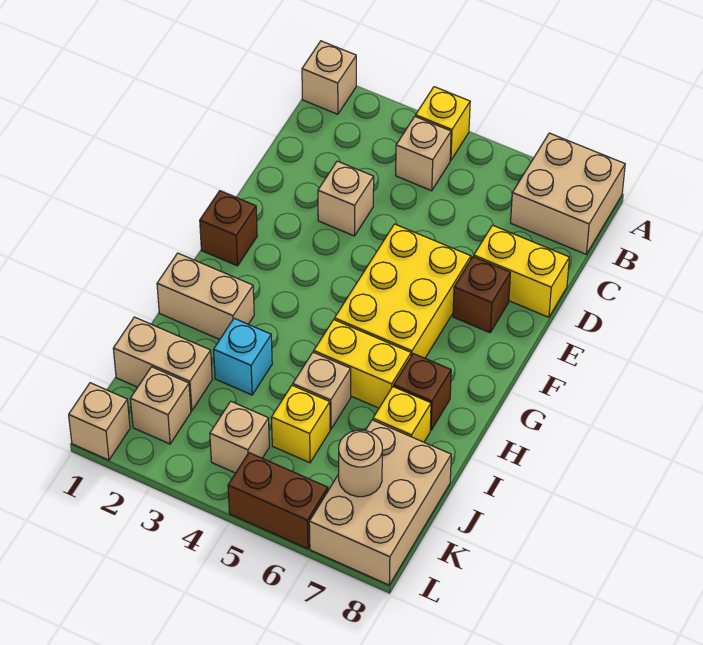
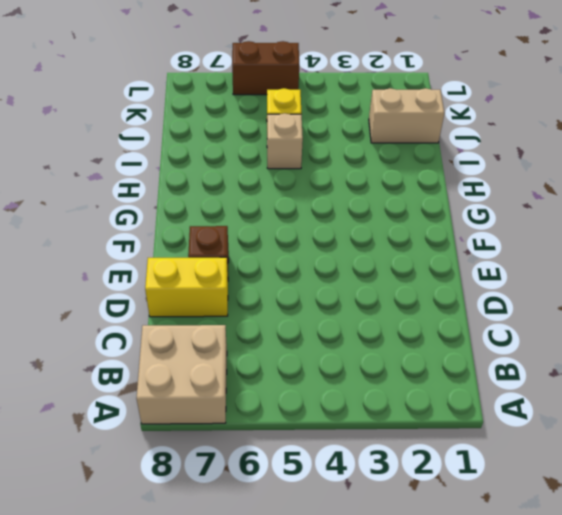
none -> tan 1x1 brick [302,41,356,114]
none -> yellow 1x1 brick [416,87,470,161]
none -> tan 1x1 brick [396,116,451,191]

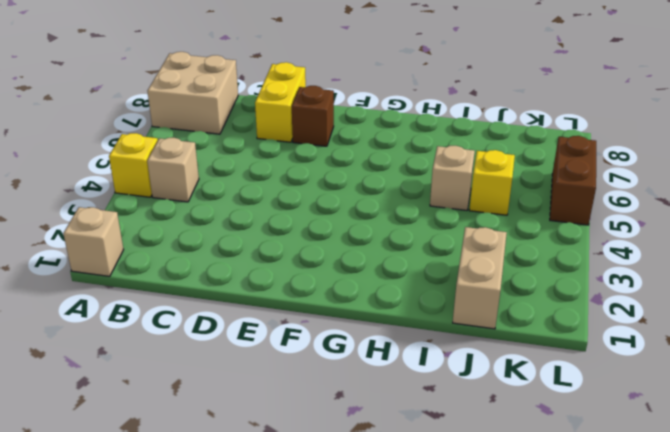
none -> tan 1x1 brick [318,161,374,236]
none -> yellow 2x3 brick [335,224,471,358]
none -> brown 1x1 brick [200,191,257,266]

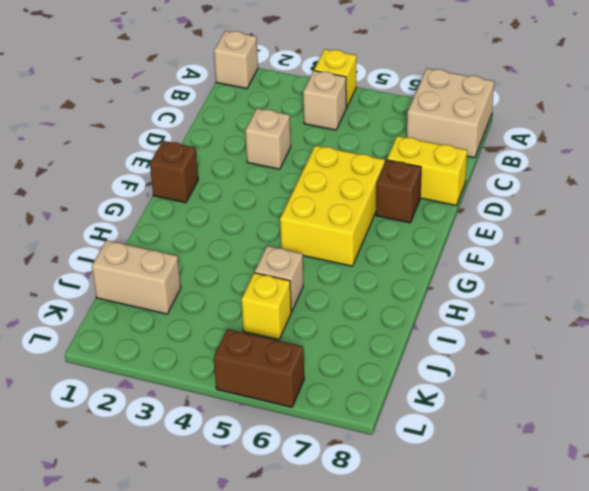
none -> tan 1x2 brick [157,253,254,339]
none -> yellow 1x2 brick [314,320,411,408]
none -> brown 1x1 brick [394,354,451,431]

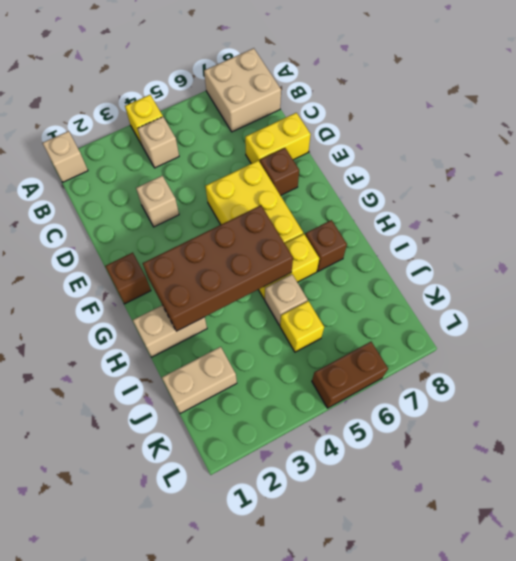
brown 2x4 brick [143,205,293,331] -> none
none -> cyan 1x1 brick [214,318,272,395]
none -> yellow 1x1 brick [373,387,431,442]
none -> tan 2x3 brick [309,420,451,585]

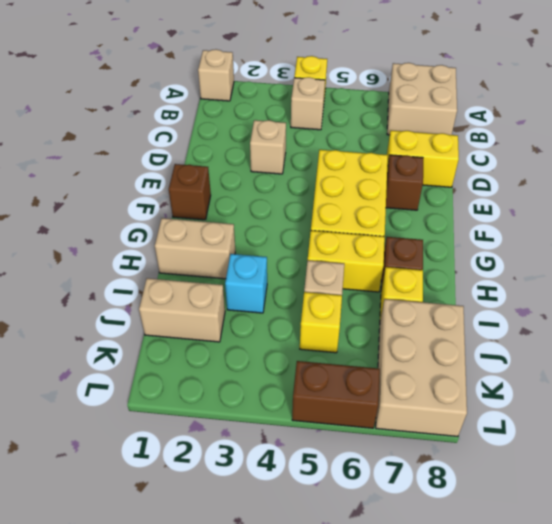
none -> tan 1x1 brick [130,367,191,444]
none -> tan 1x1 brick [210,401,269,473]
none -> tan 1x1 brick [69,383,130,460]

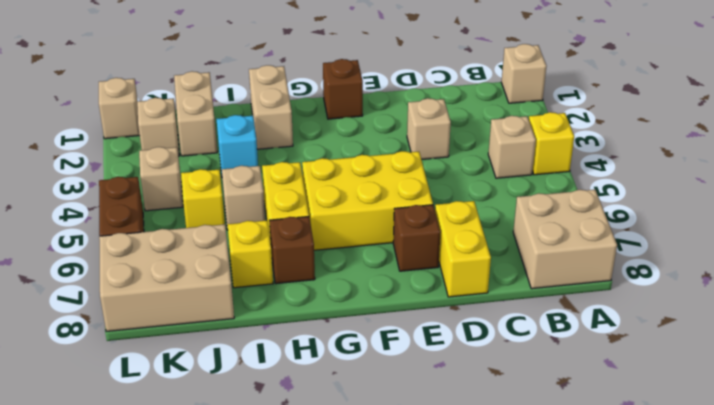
none -> tan 1x1 round brick [339,430,382,497]

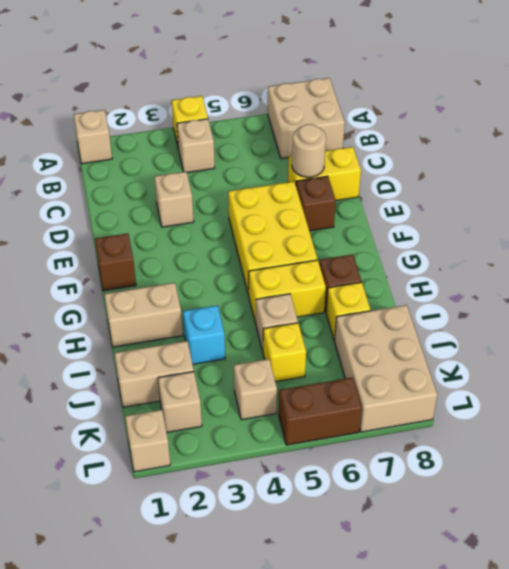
tan 1x1 round brick [292,124,326,177] -> tan 1x1 round brick moved to [339,430,382,497]

